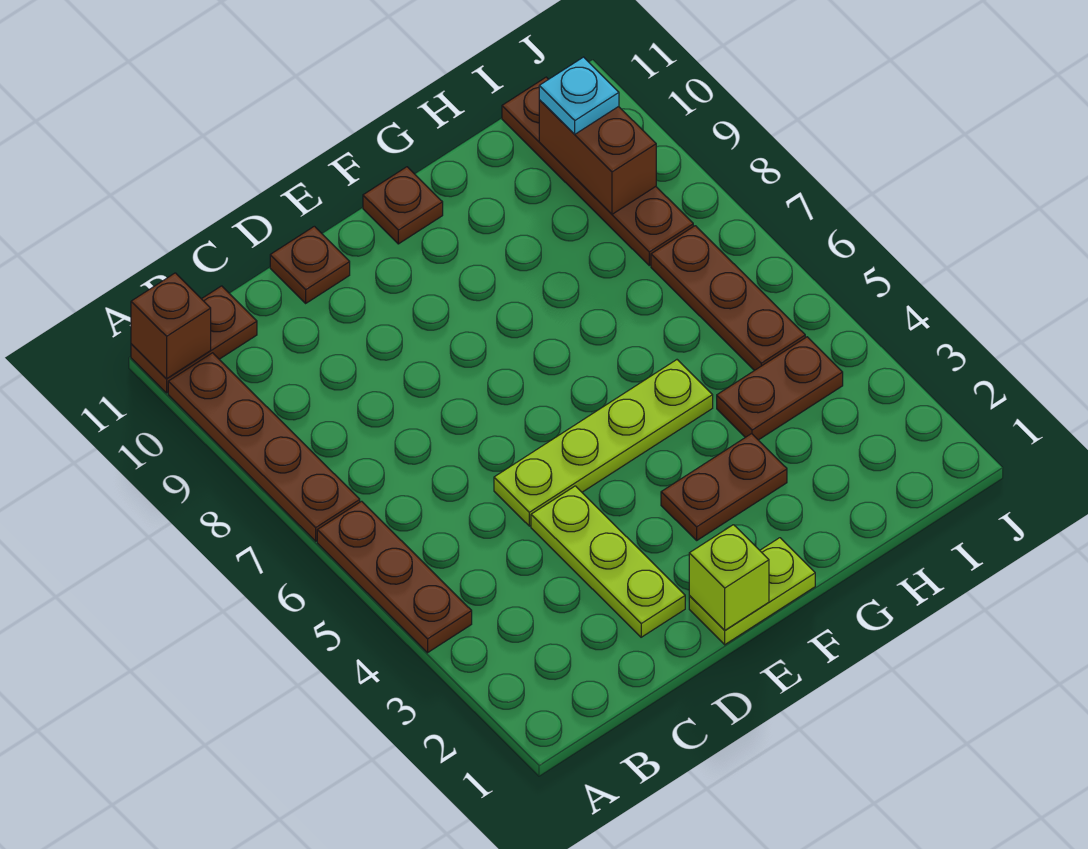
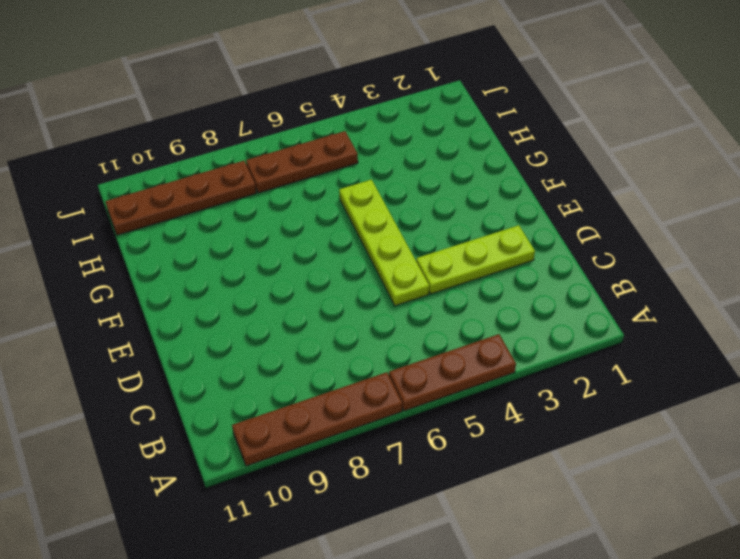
none -> brown 1x2 plate [131,286,257,393]
none -> brown 1x1 plate [270,226,350,303]
none -> lime 1x2 plate [689,538,815,645]

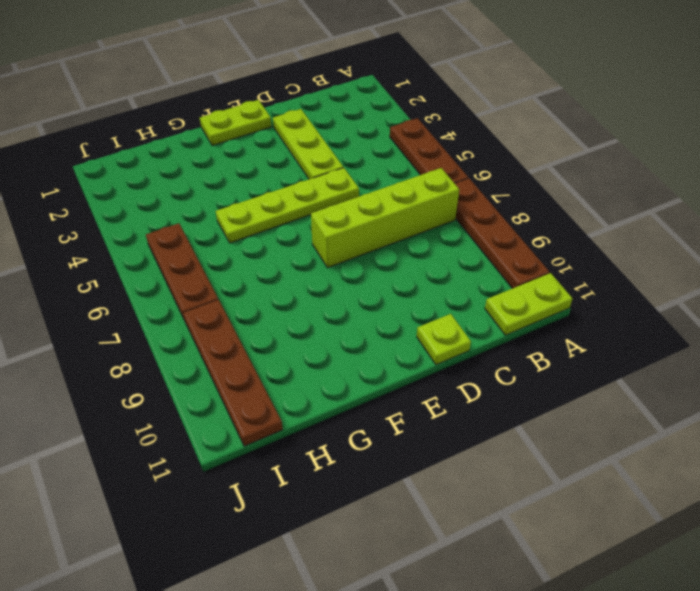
lime 1x2 plate [485,273,572,335] -> brown 1x2 plate [131,286,257,393]
lime 1x4 brick [311,168,459,268] -> none
lime 1x1 plate [417,314,471,365] -> brown 1x1 plate [270,226,350,303]
none -> brown 1x2 plate [661,434,787,540]
none -> brown 1x1 plate [363,167,443,244]
none -> brown 1x2 plate [717,337,843,440]

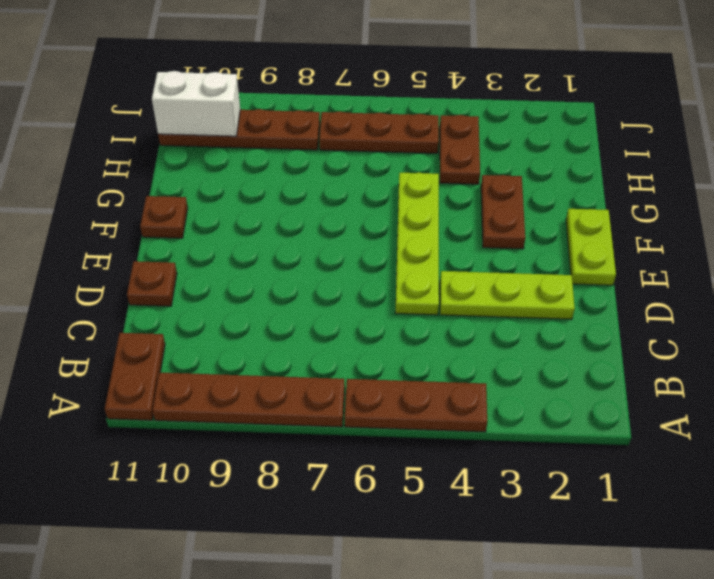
white 1x2 brick [152,71,240,136] -> brown 1x2 brick [539,100,656,214]
none -> brown 1x1 brick [131,273,211,379]
none -> lime 1x1 brick [689,525,769,630]
none -> cyan 1x1 plate [539,57,619,134]

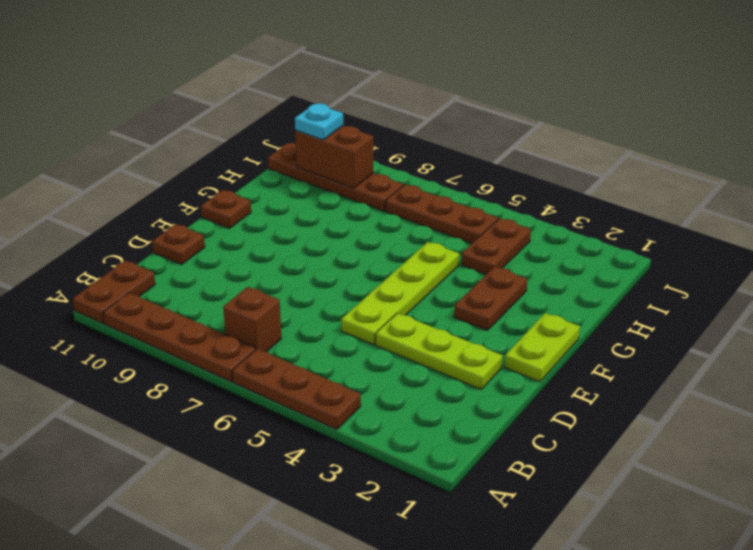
brown 1x1 brick [223,287,282,352] -> brown 1x1 brick moved to [131,273,211,379]
none -> lime 1x1 brick [689,525,769,630]

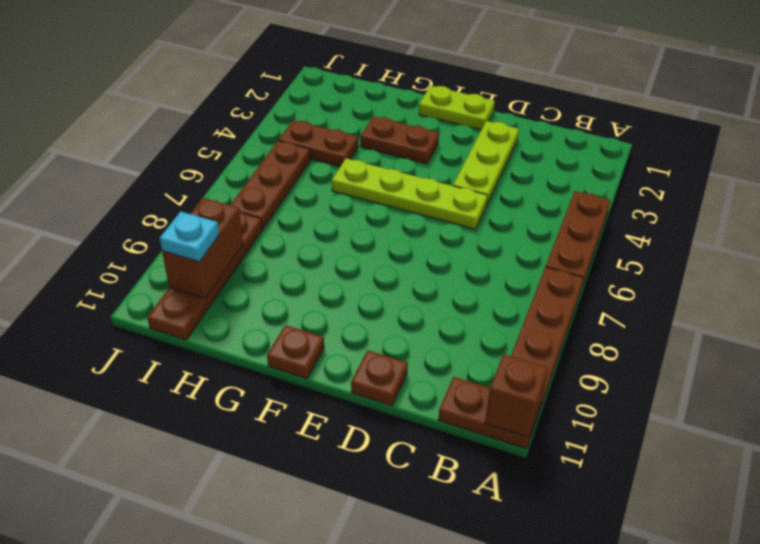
none -> lime 1x1 brick [689,525,769,630]

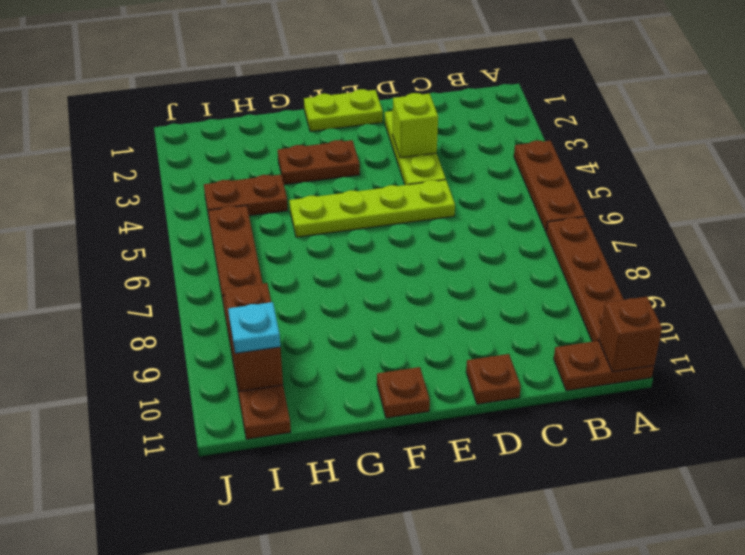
lime 1x1 brick [392,93,438,158] -> lime 1x1 brick moved to [689,525,769,630]

